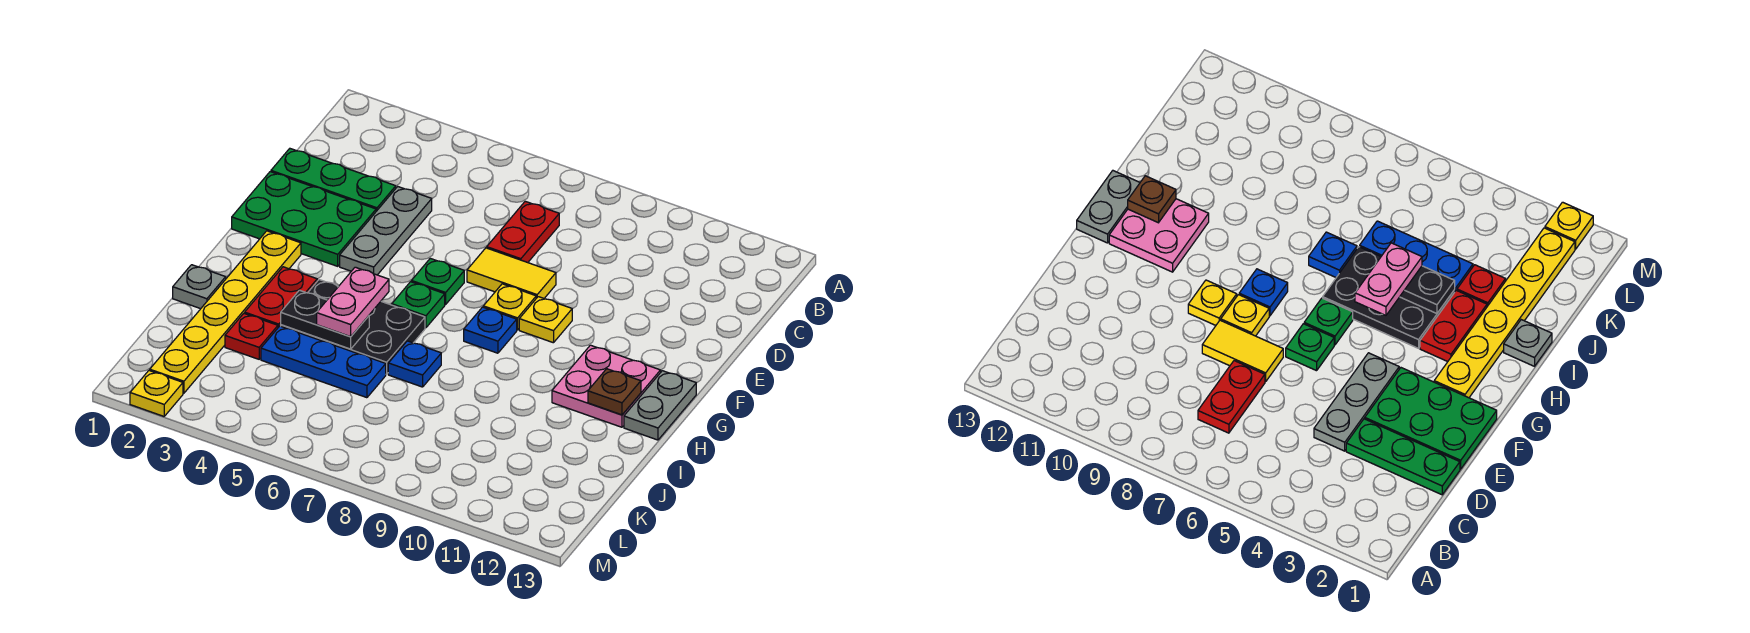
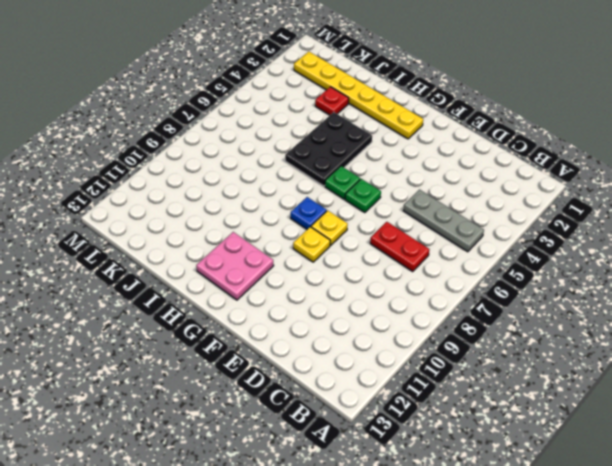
grey 1x3 plate [403,190,484,252] -> grey 1x3 plate moved to [340,187,432,275]
none -> green 1x3 plate [271,149,396,211]
none -> green 2x3 plate [232,172,376,266]
none -> yellow 1x2 tile [467,248,556,298]

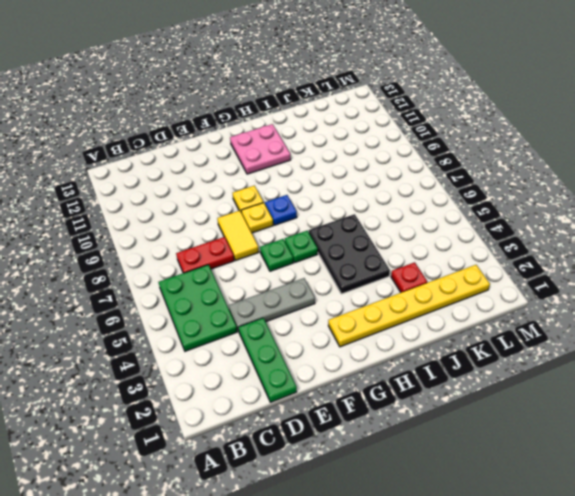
green 2x3 plate [158,265,237,351] -> green 2x3 plate moved to [232,172,376,266]
none -> grey 1x2 plate [624,371,696,440]
none -> red 1x2 plate [245,267,317,327]
none -> grey 1x1 plate [173,265,226,309]

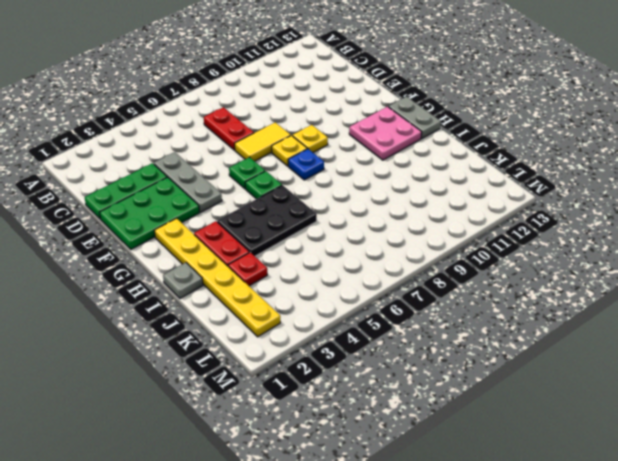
none -> blue 1x1 plate [388,341,441,387]
none -> blue 1x3 plate [261,326,386,398]
none -> yellow 1x1 plate [130,370,183,416]

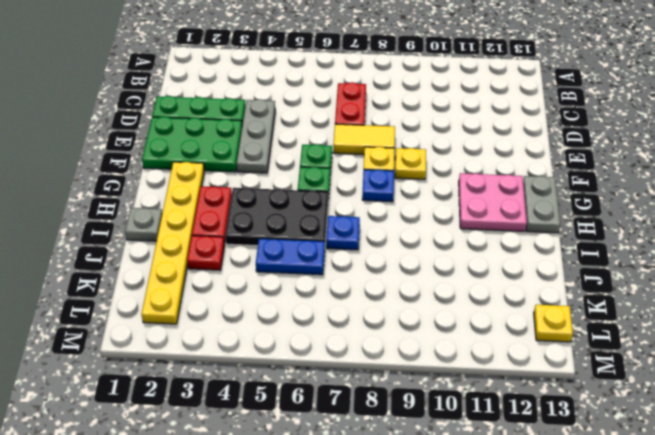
blue 1x2 plate [256,238,325,275] -> blue 1x3 plate [261,326,386,398]
yellow 1x1 plate [534,305,573,342] -> yellow 1x1 plate moved to [130,370,183,416]
none -> brown 1x1 plate [588,369,641,415]
none -> black 1x2 plate [281,290,369,349]
none -> pink 1x2 plate [317,267,389,337]

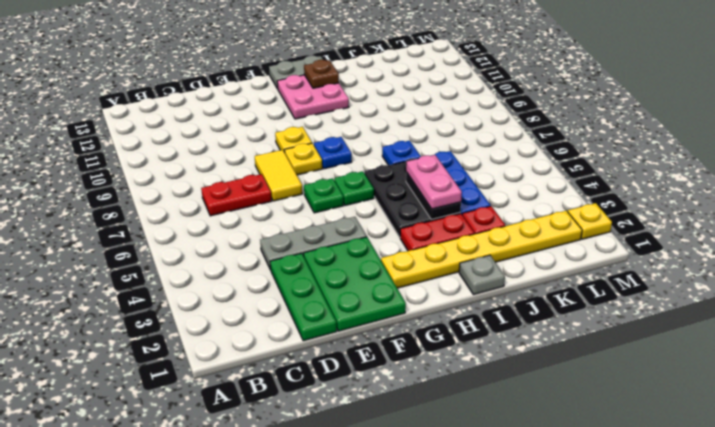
pink 1x2 plate [406,155,462,209] -> pink 1x2 plate turned to [317,267,389,337]

